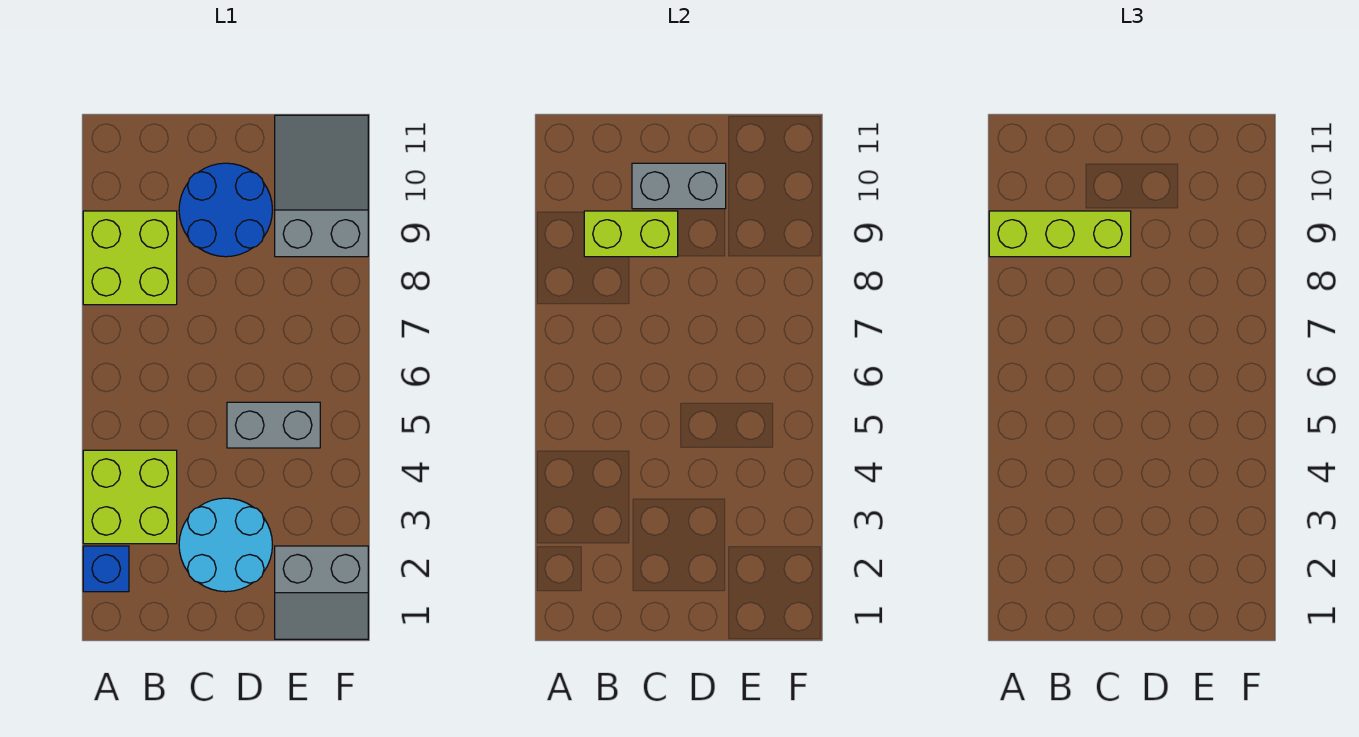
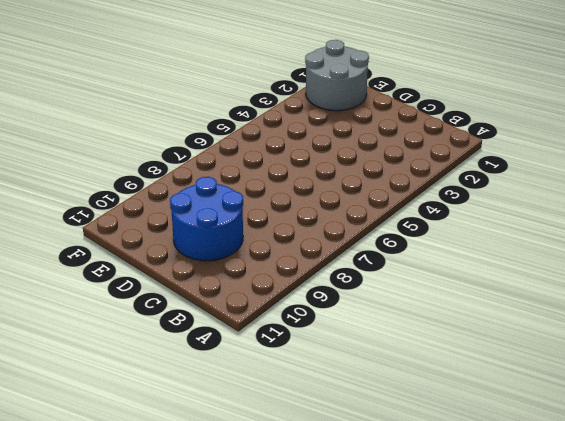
grey 2x2 round brick [305,40,369,111] -> grey 2x2 slope [275,546,368,639]
none -> blue 1x1 brick [83,546,129,592]
none -> lime 2x2 brick [83,450,177,544]

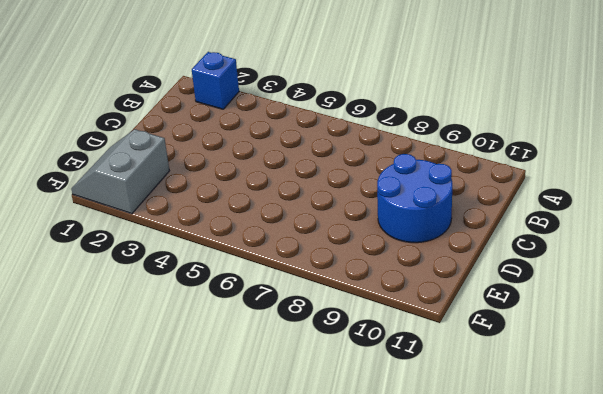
none -> lime 2x2 brick [83,450,177,544]
none -> lime 2x2 brick [83,211,177,305]

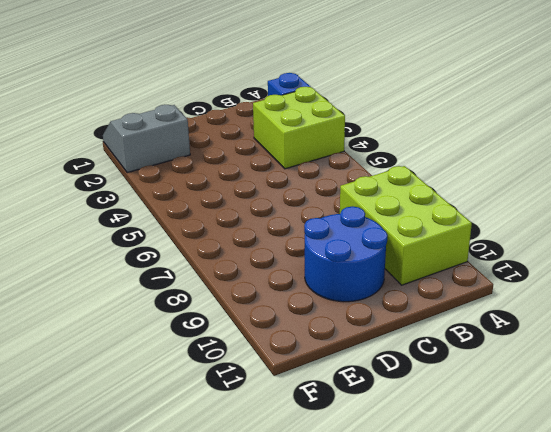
lime 2x3 brick [340,166,472,285] -> lime 2x2 brick [83,211,177,305]
none -> cyan 2x2 round brick [179,498,272,592]
none -> grey 1x2 brick [227,402,320,448]

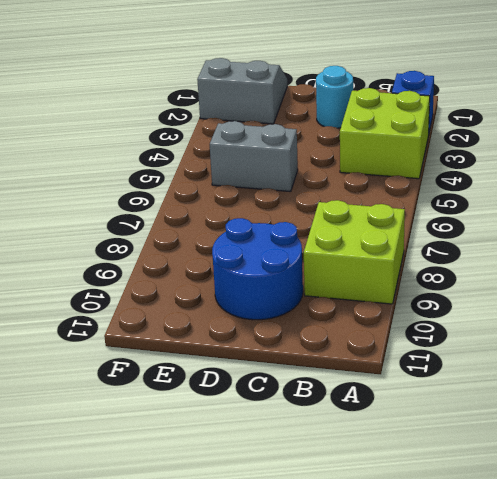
cyan 1x1 round brick [316,66,353,128] -> cyan 2x2 round brick [179,498,272,592]
none -> grey 2x3 slope [275,115,368,257]
none -> lime 1x2 brick [584,211,678,257]

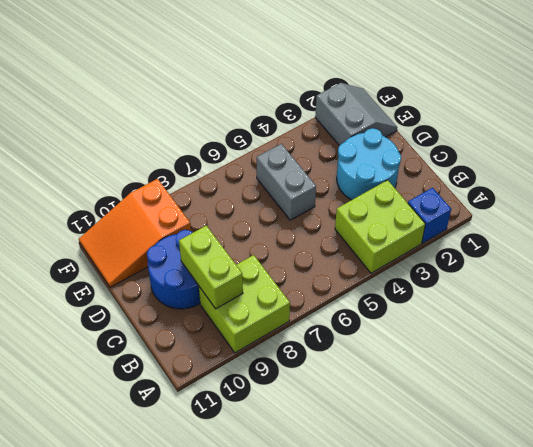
orange 2x3 slope [79,179,191,287] -> grey 2x3 slope [275,115,368,257]
none -> grey 1x2 brick [632,163,726,209]
none -> lime 1x3 brick [989,211,1131,257]

